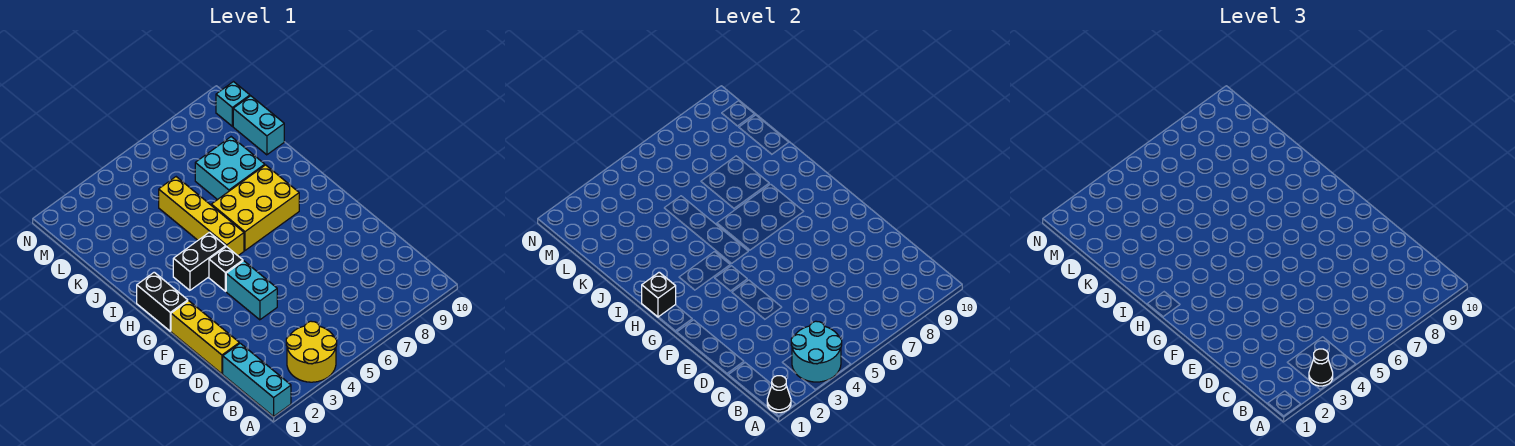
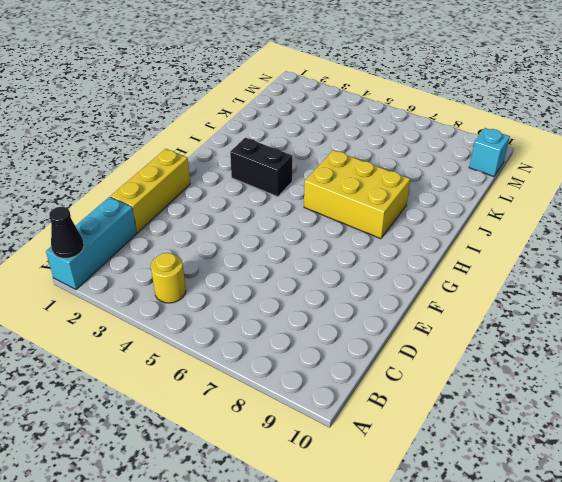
yellow 1x1 round brick [151,253,186,303] -> yellow 2x2 round brick [286,321,337,382]
none -> cyan 1x2 brick [226,261,277,320]
none -> black 1x2 brick [137,272,188,331]
none -> black 1x1 brick [209,246,243,291]

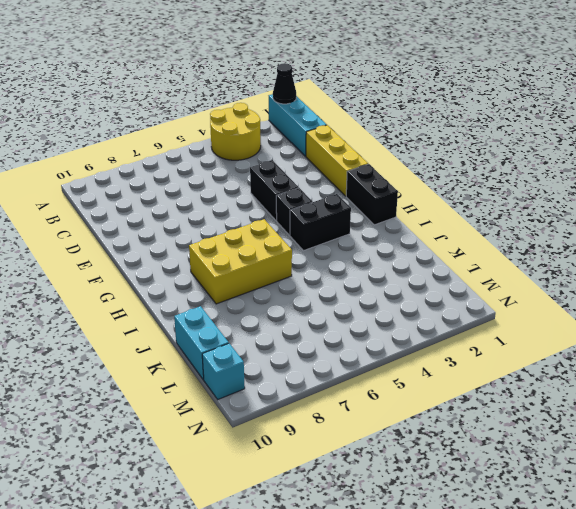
black 1x2 brick [250,160,299,221] -> cyan 1x2 brick [226,261,277,320]
none -> yellow 1x4 brick [159,177,244,255]
none -> cyan 2x2 brick [195,137,265,200]
none -> cyan 2x2 round brick [791,321,842,382]

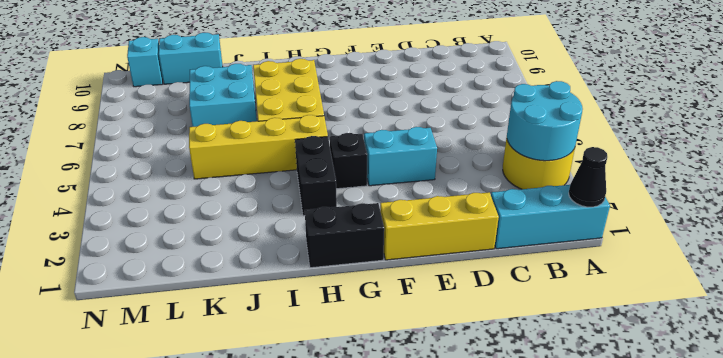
none -> black 1x1 brick [642,272,676,317]
none -> black 1x1 cone [1309,349,1333,386]

